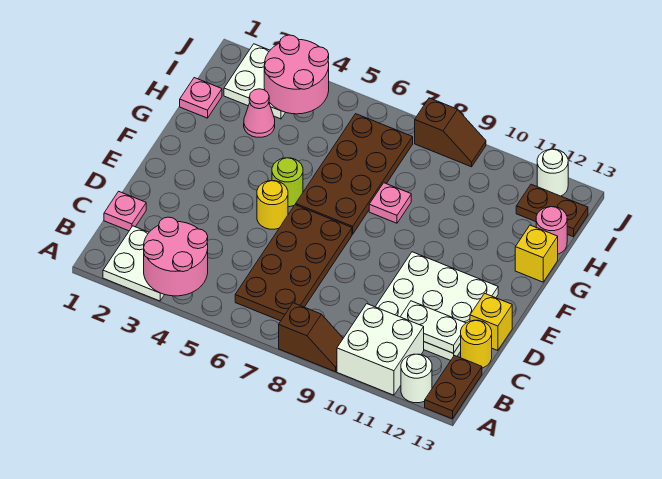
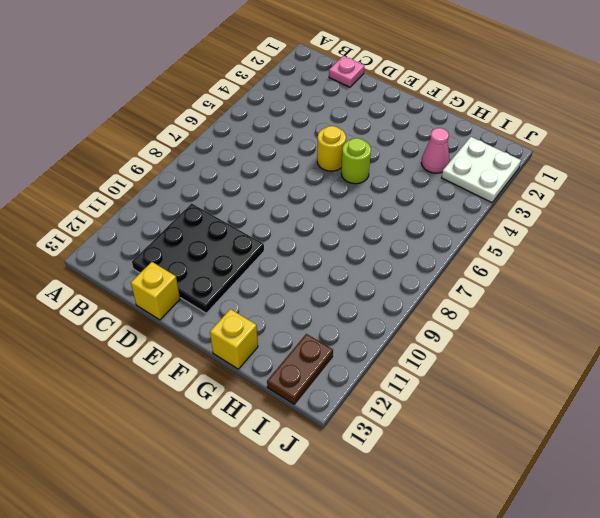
black 3x3 plate [132,203,264,313] -> white 3x3 plate [375,252,498,360]
none -> white 2x2 plate [103,226,164,301]
none -> brown 1x2 slope [279,303,343,372]
none -> white 2x2 brick [337,304,424,395]

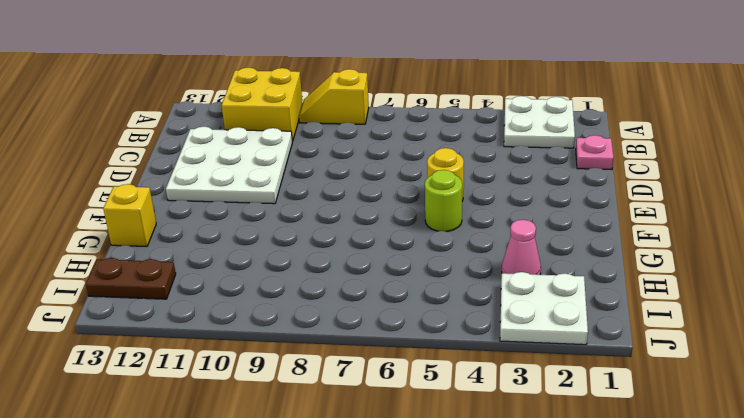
yellow 1x2 slope [299,69,369,124] -> brown 1x2 slope [279,303,343,372]
yellow 2x2 brick [222,67,303,141] -> white 2x2 brick [337,304,424,395]
none -> white 1x1 round brick [401,354,432,403]
none -> brown 1x2 plate [425,355,482,419]
none -> brown 2x4 plate [235,205,352,321]

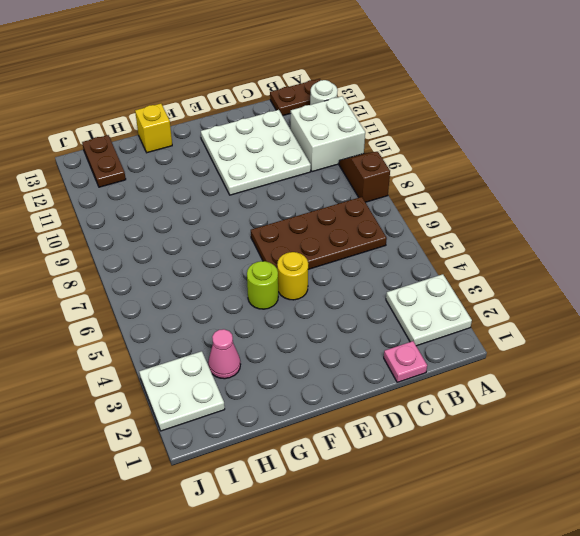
none -> yellow 1x1 round brick [461,320,492,368]
none -> yellow 1x1 brick [470,293,512,351]
none -> brown 2x4 plate [296,114,413,234]

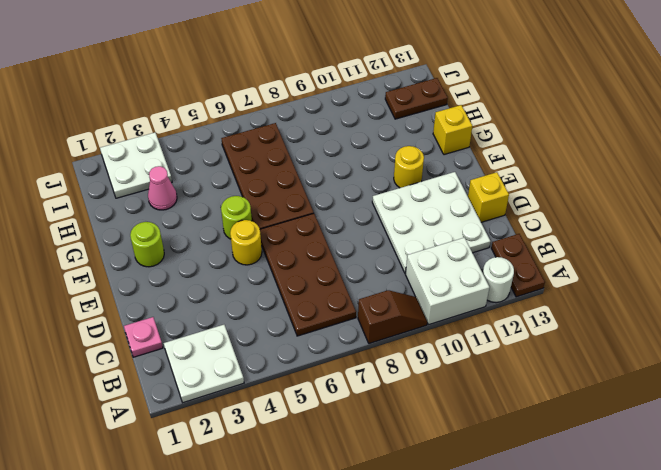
lime 1x1 round brick [130,222,164,267] -> none
yellow 1x1 round brick [394,146,424,188] -> yellow 1x1 round brick moved to [461,320,492,368]
none -> pink 1x1 plate [369,183,411,223]
none -> pink 1x1 plate [180,78,222,118]
none -> pink 1x1 round brick [536,207,567,254]

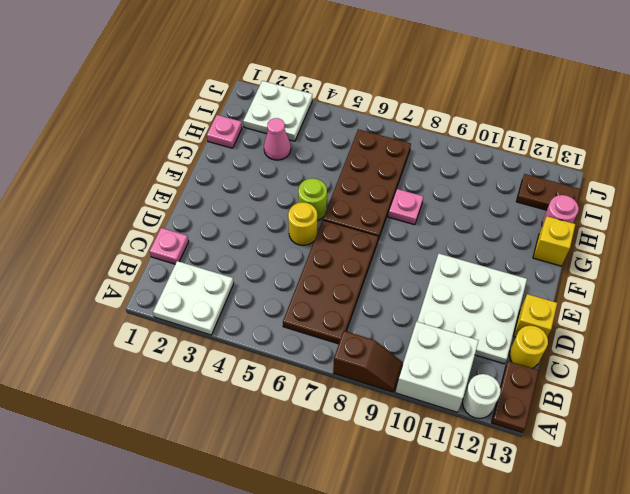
none -> brown 1x2 slope [415,98,486,167]
none -> white 1x1 round brick [537,149,568,196]
none -> pink 2x2 round brick [144,217,208,296]

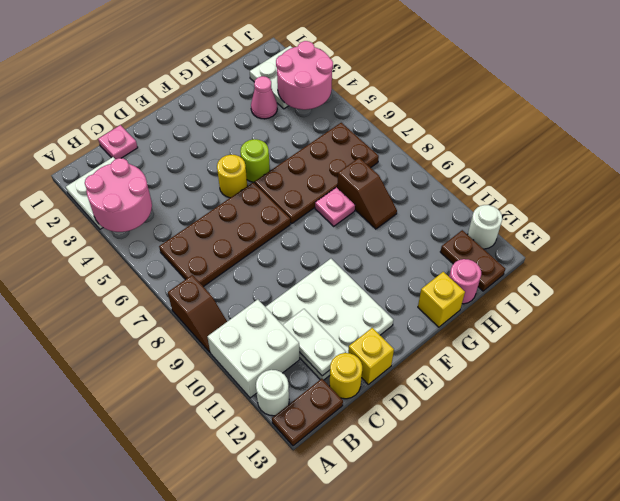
brown 1x2 slope [337,158,397,229] -> brown 1x2 slope moved to [415,98,486,167]
none -> pink 1x1 plate [180,78,222,118]

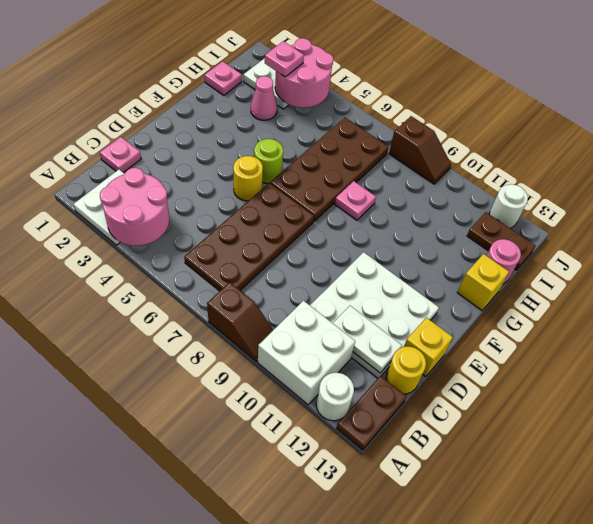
pink 1x1 plate [265,41,304,77] -> none

